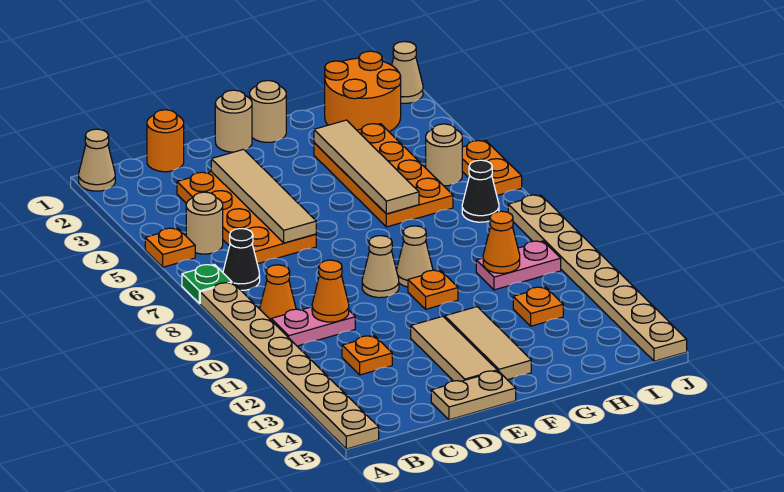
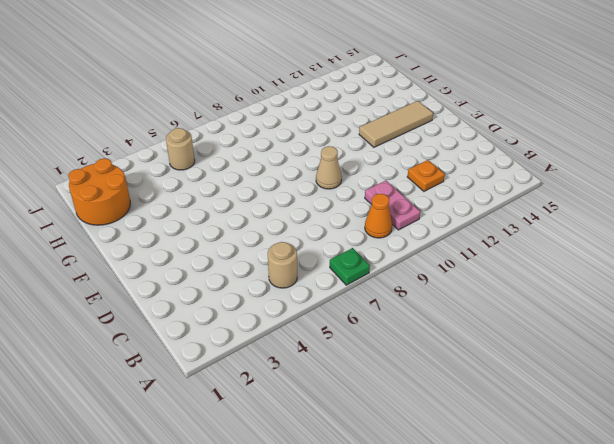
none -> tan 1x1 cone [79,129,115,191]
none -> orange 1x1 plate [145,228,195,267]
none -> tan 1x8 plate [200,283,379,449]
none -> black 1x1 cone [223,229,260,290]

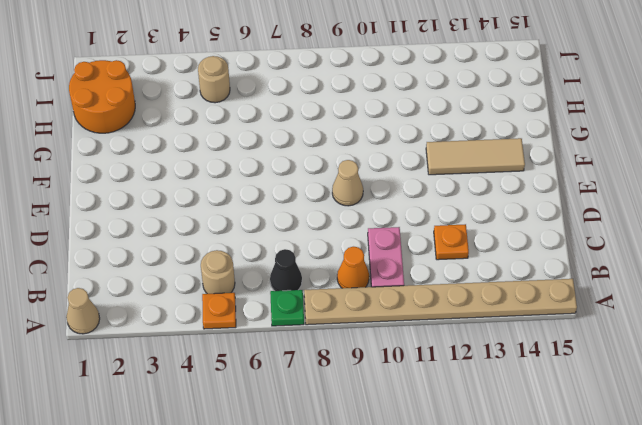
none -> orange 1x1 round brick [147,110,184,172]
none -> orange 2x4 plate [177,172,316,264]
none -> tan 1x2 plate [431,371,516,420]
none -> tan 1x1 round brick [215,90,252,152]

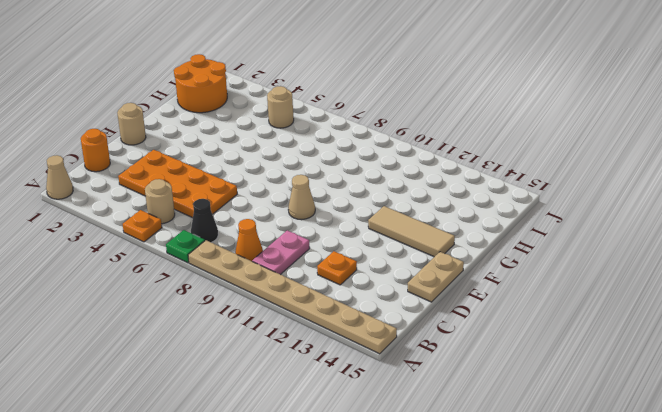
none -> tan 1x3 tile [411,316,497,381]
none -> tan 1x1 round brick [250,80,286,142]
none -> tan 1x1 cone [396,226,433,287]
none -> orange 1x1 plate [408,270,458,309]

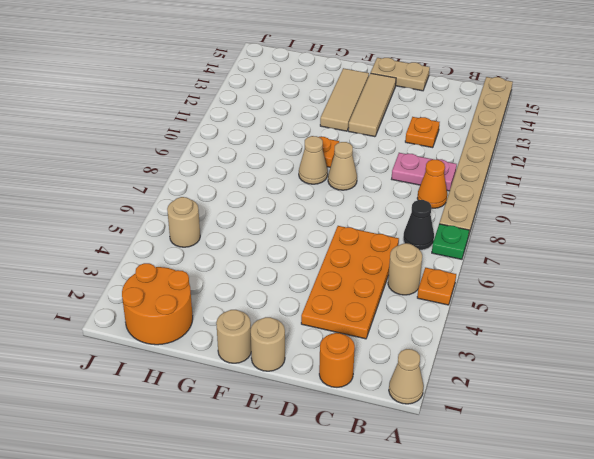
none -> orange 2x4 plate [314,124,453,227]
none -> pink 1x2 plate [476,241,561,290]
none -> orange 1x1 plate [513,287,563,326]
none -> black 1x1 cone [462,160,499,222]

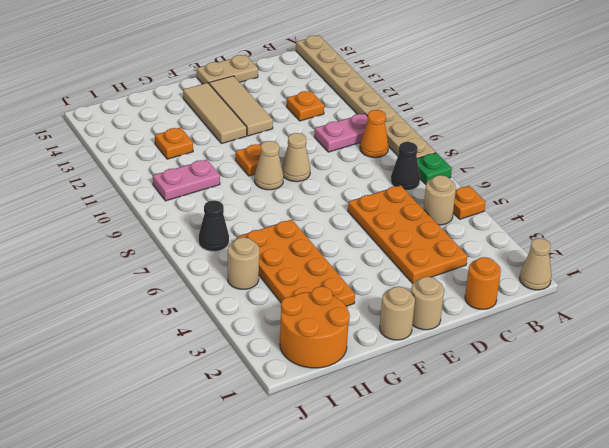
none -> tan 1x1 cone [392,42,423,103]
none -> orange 1x2 plate [462,140,522,195]
none -> tan 1x8 plate [508,195,687,361]
none -> orange 1x1 cone [312,260,349,322]

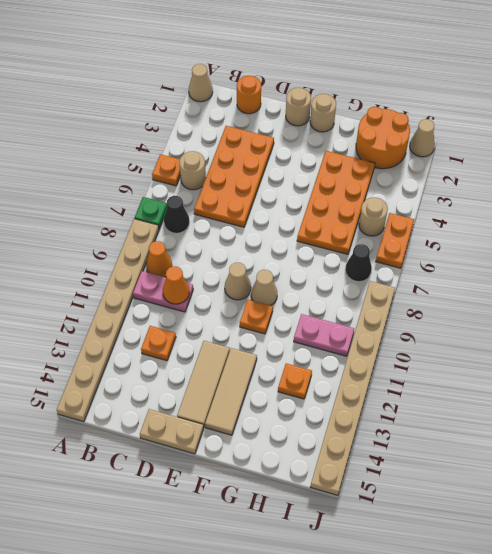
none -> tan 1x4 tile [211,149,316,243]
none -> tan 1x4 tile [314,120,419,214]
none -> orange 1x1 cone [483,211,520,273]

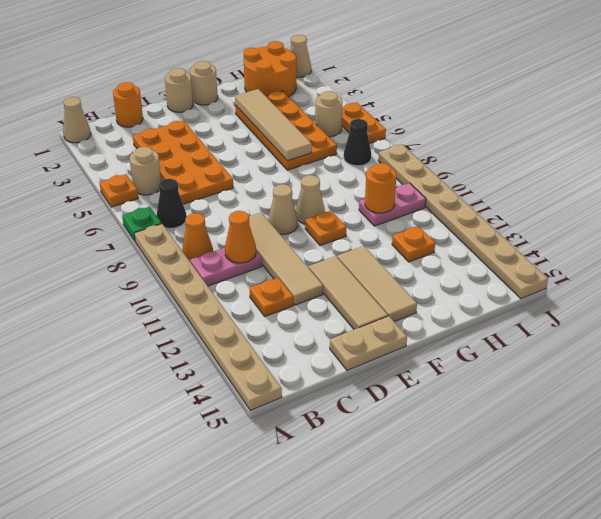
tan 1x4 tile [249,212,323,305] -> tan 1x4 tile moved to [211,149,316,243]
orange 1x1 round brick [365,163,396,213] -> orange 1x1 cone [483,211,520,273]

